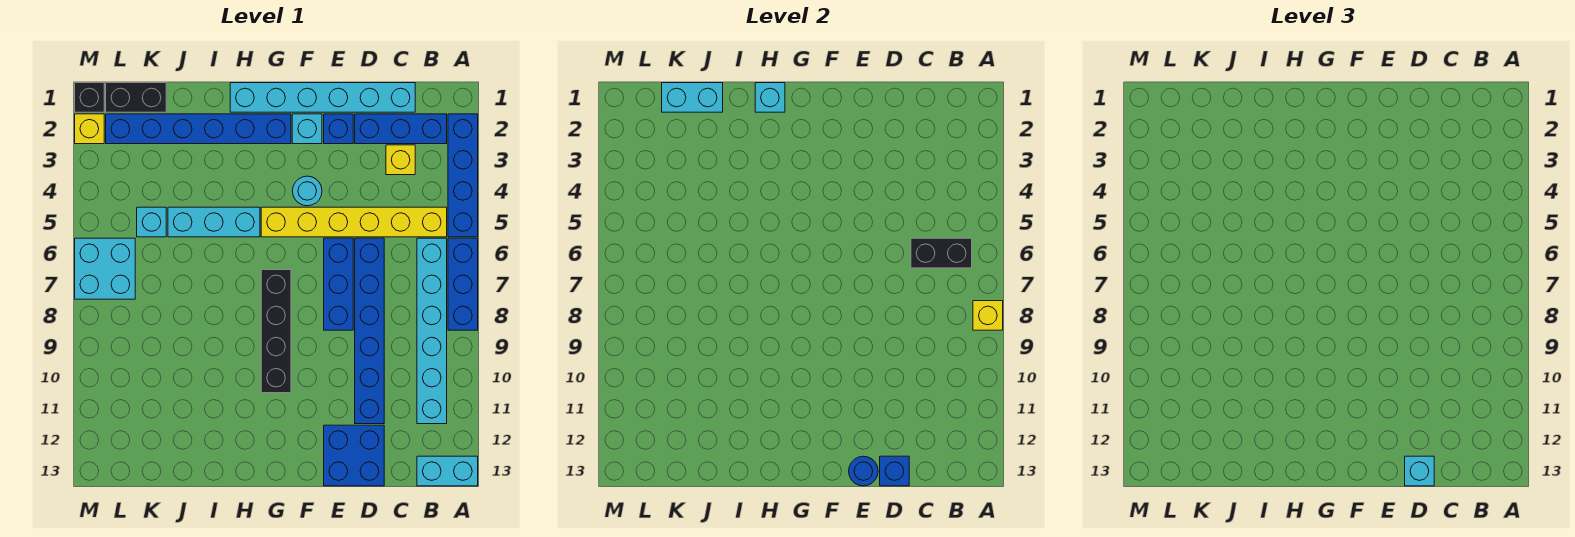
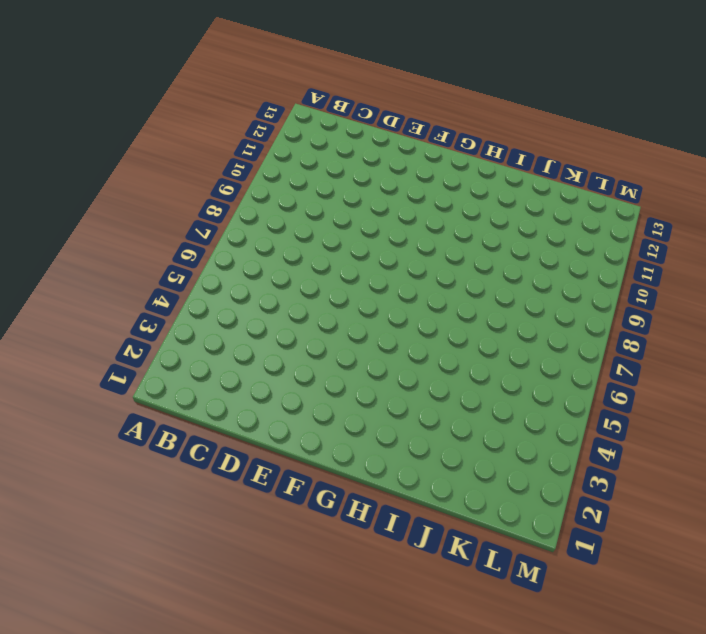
none -> blue 1x4 brick [448,114,478,237]
none -> blue 1x3 brick [448,238,478,330]
none -> cyan 1x2 brick [417,456,478,486]

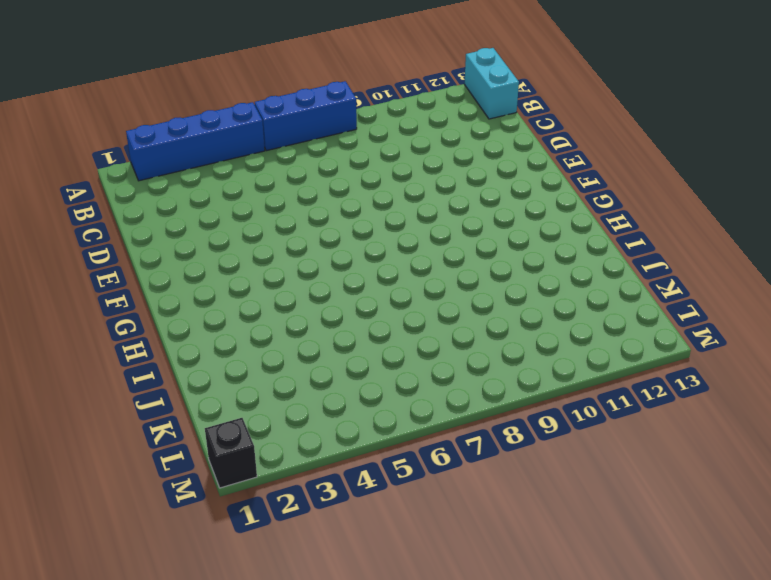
none -> blue 1x3 brick [355,114,447,144]
none -> yellow 1x6 brick [261,207,447,237]
none -> cyan 1x6 brick [417,238,447,424]

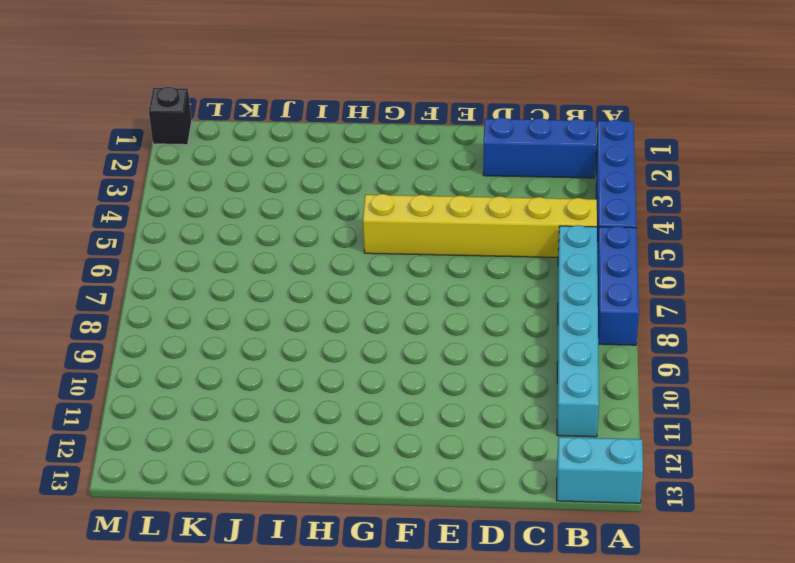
none -> cyan 1x6 brick [230,83,415,112]
none -> yellow 1x1 brick [386,145,415,175]
none -> blue 1x6 brick [355,238,384,424]

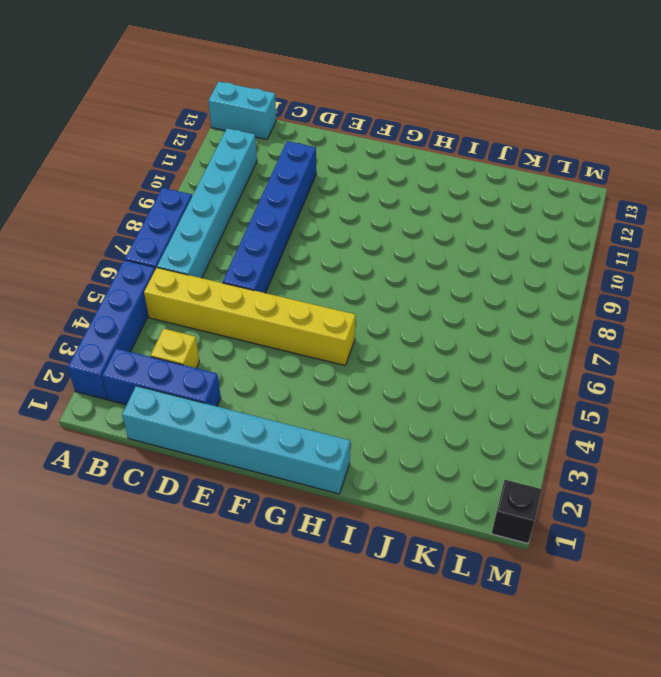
none -> blue 2x2 brick [324,425,384,486]
none -> blue 1x1 brick [324,114,353,144]
none -> blue 1x3 brick [324,238,353,330]

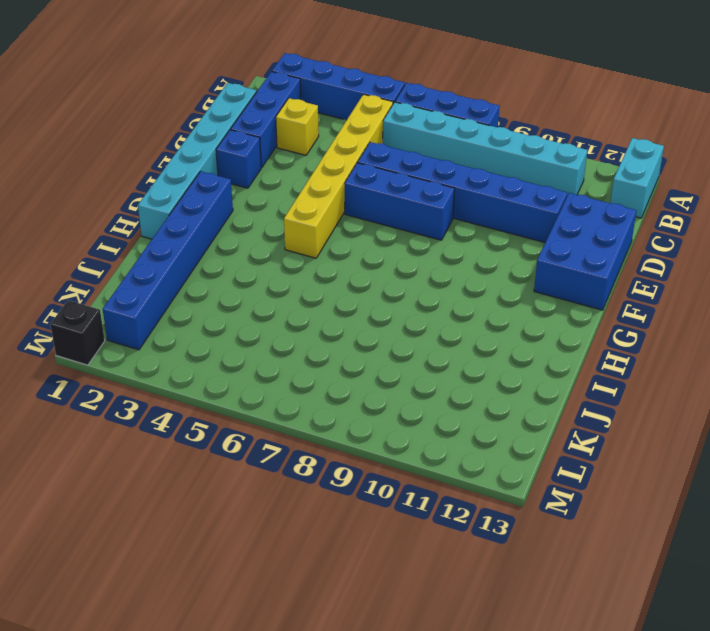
blue 2x3 brick [534,193,636,310] -> blue 2x2 brick [324,425,384,486]
none -> cyan 1x1 brick [292,114,322,144]
none -> cyan 1x1 round brick [293,176,322,206]
none -> black 1x4 brick [261,270,291,393]

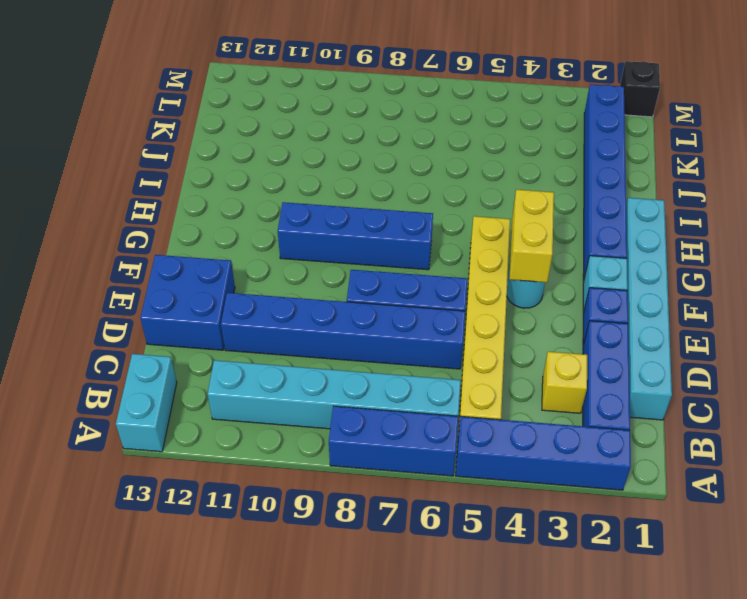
yellow 1x2 brick [509,190,554,282] -> none
blue 1x4 brick [278,202,433,270] -> black 1x4 brick [261,270,291,393]
none -> cyan 1x3 brick [168,207,260,237]
none -> black 1x2 brick [106,83,166,112]
none -> cyan 1x1 brick [137,207,166,237]

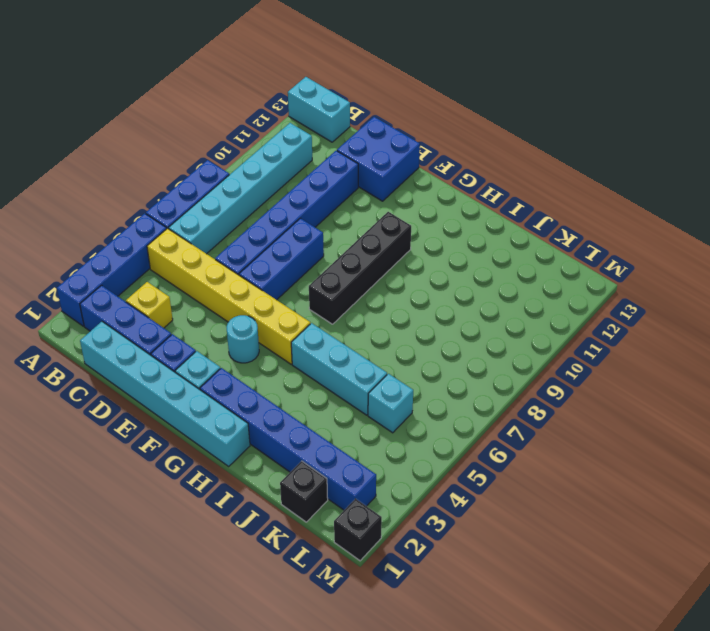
black 1x1 brick [280,461,328,522] -> black 1x2 brick [106,83,166,112]
none -> cyan 2x2 brick [75,238,135,299]
none -> yellow 1x1 brick [75,114,104,144]
none -> yellow 1x1 brick [973,301,1003,330]

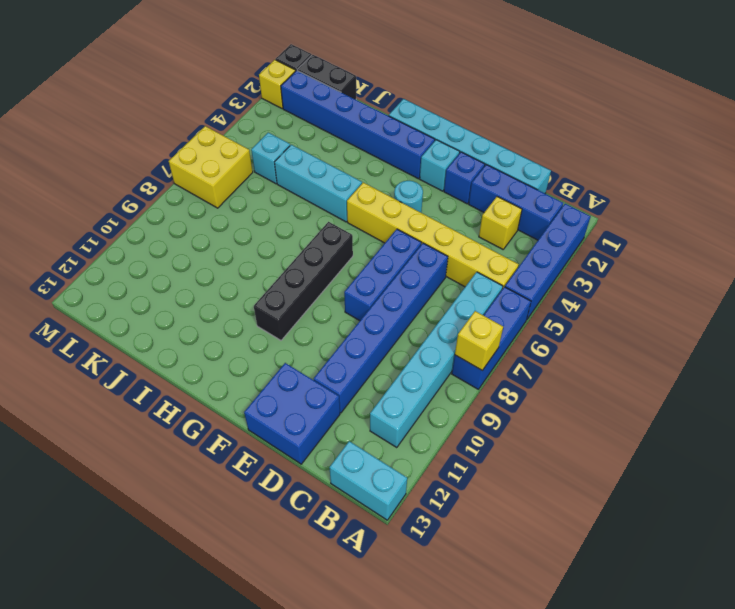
yellow 2x2 brick [169,126,253,208] -> cyan 2x2 brick [75,238,135,299]
none -> black 1x2 brick [911,238,972,268]
none -> blue 1x1 brick [880,456,909,486]
none -> blue 1x1 round brick [849,456,878,486]

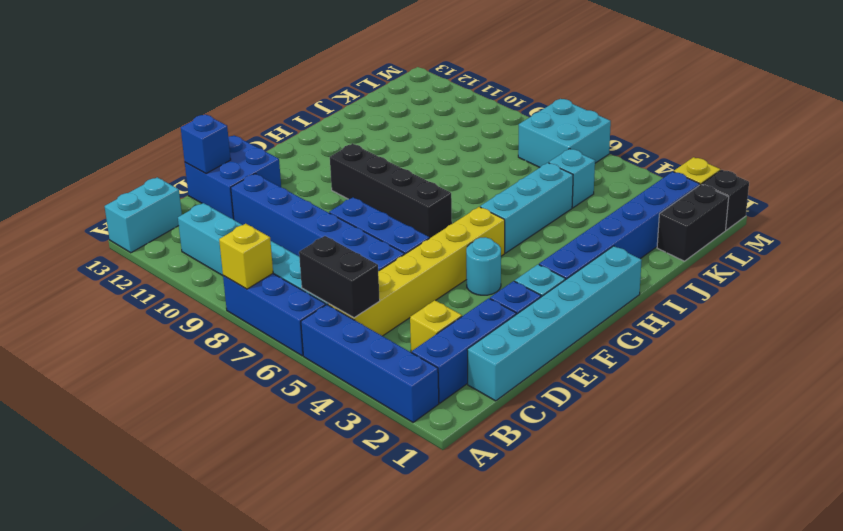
black 1x2 brick [299,236,380,318] -> black 1x2 brick turned to [911,238,972,268]
none -> blue 1x1 round brick [849,456,878,486]
none -> cyan 1x1 brick [755,83,785,112]
none -> cyan 1x2 brick [662,83,723,112]

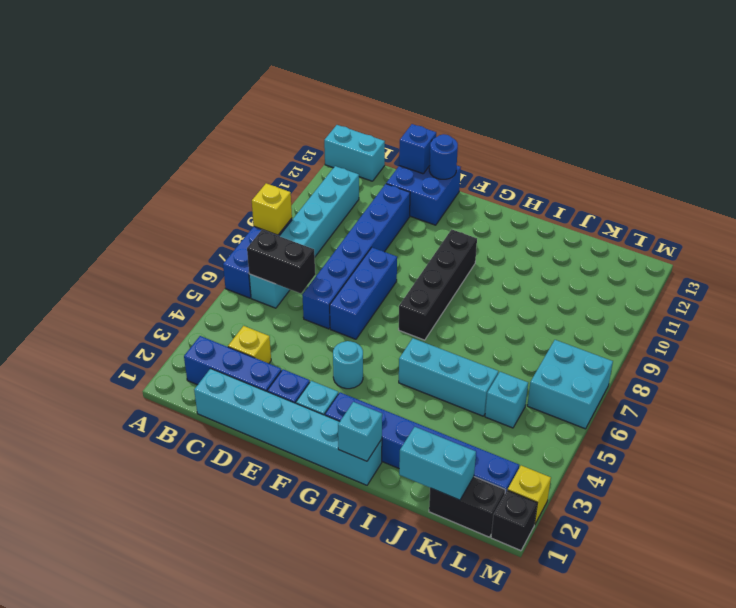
none -> blue 1x4 brick [448,114,478,237]
none -> yellow 1x6 brick [261,207,447,237]
none -> cyan 1x1 brick [1405,456,1434,486]

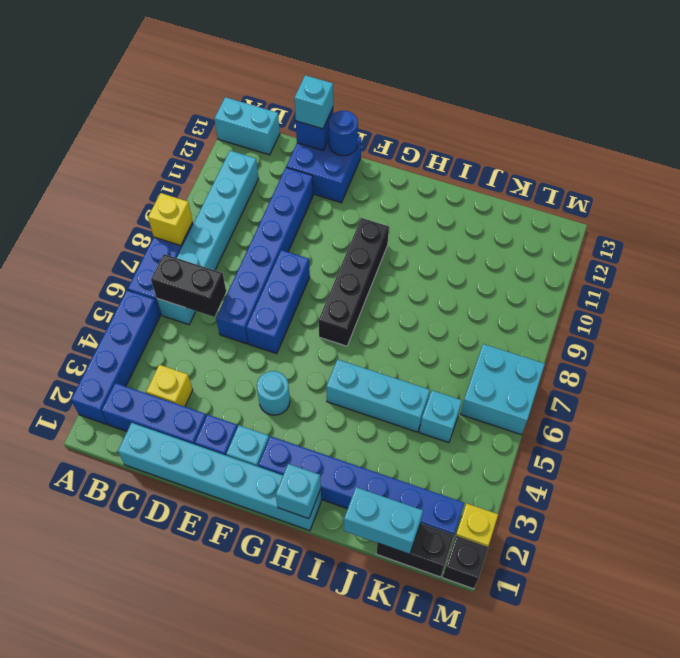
none -> yellow 1x6 brick [261,207,447,237]

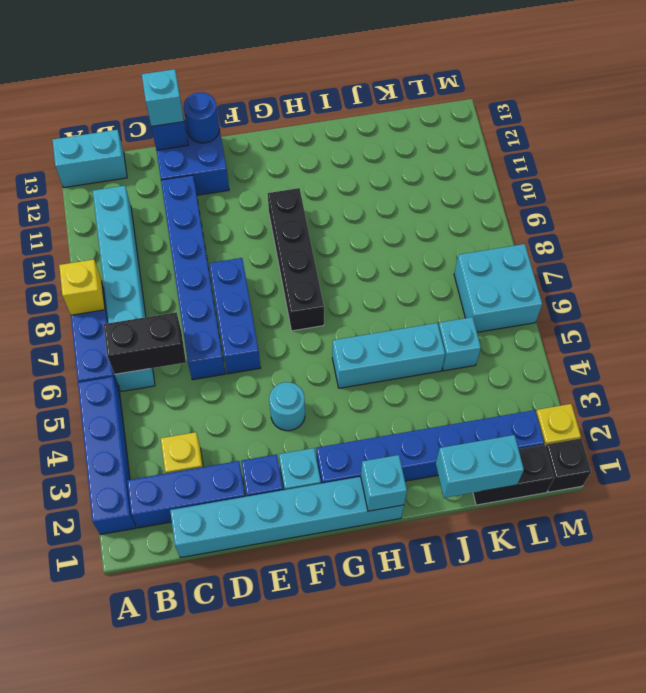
none -> yellow 1x6 brick [261,207,447,237]

